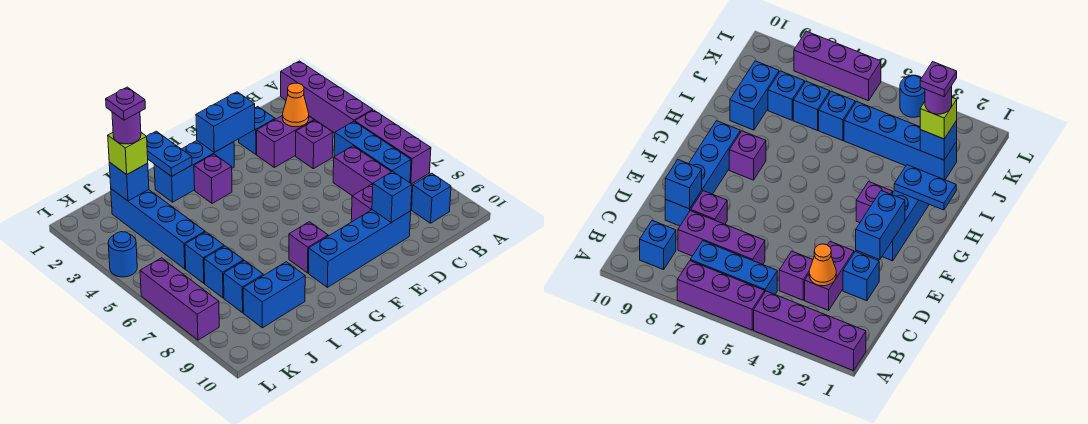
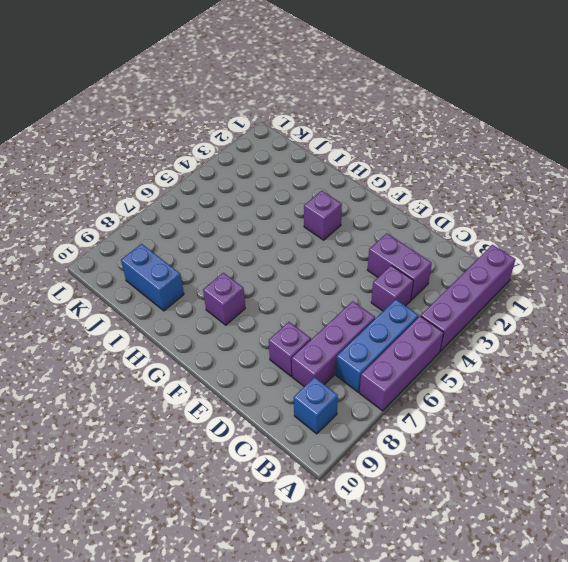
none -> blue 1x1 brick [239,107,275,154]
none -> blue 1x4 brick [309,210,411,287]
none -> blue 1x3 brick [154,141,234,202]

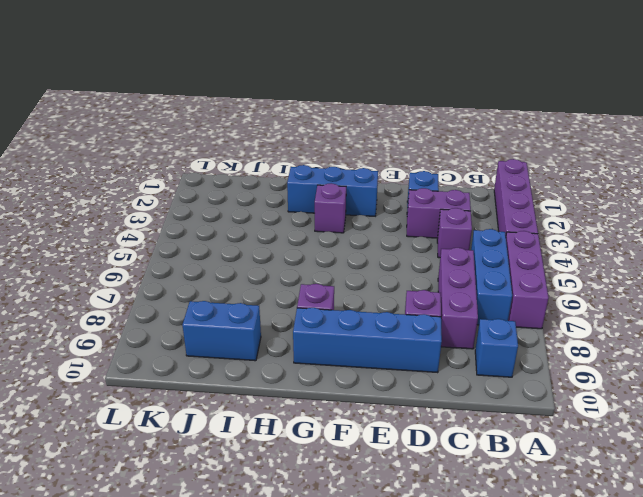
none -> blue 1x4 brick [111,189,205,269]
none -> blue 1x1 brick [185,232,224,283]
none -> blue 1x1 brick [204,246,244,298]

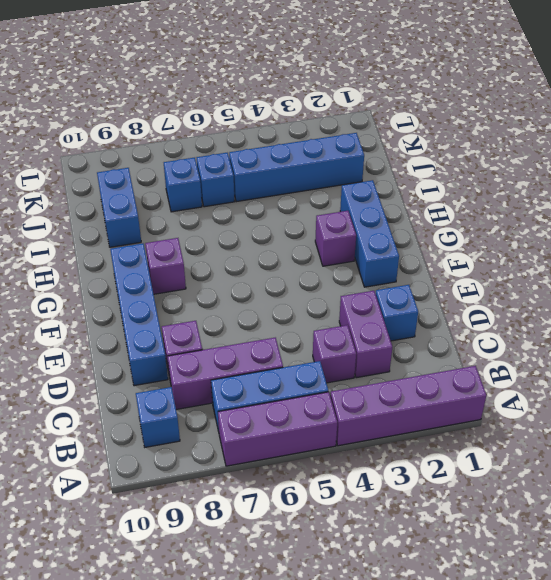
none -> blue 1x1 brick [224,261,263,313]
none -> blue 1x1 round brick [108,232,137,277]
none -> purple 1x3 brick [140,258,219,340]

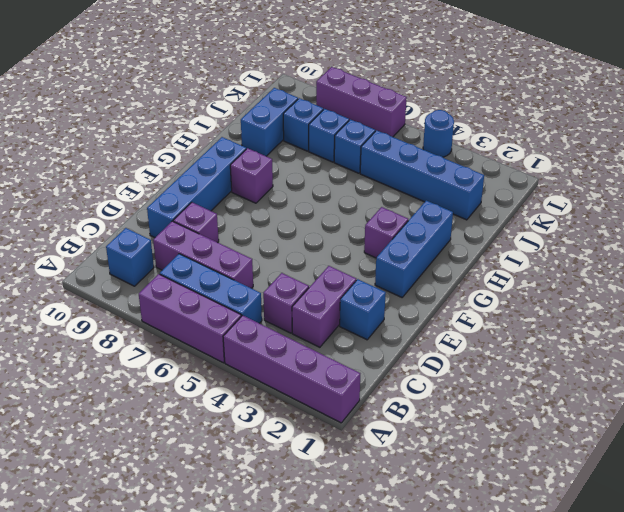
none -> orange 1x1 cone [283,83,309,127]
none -> blue 1x1 brick [372,171,412,222]
none -> blue 1x2 brick [196,92,255,152]

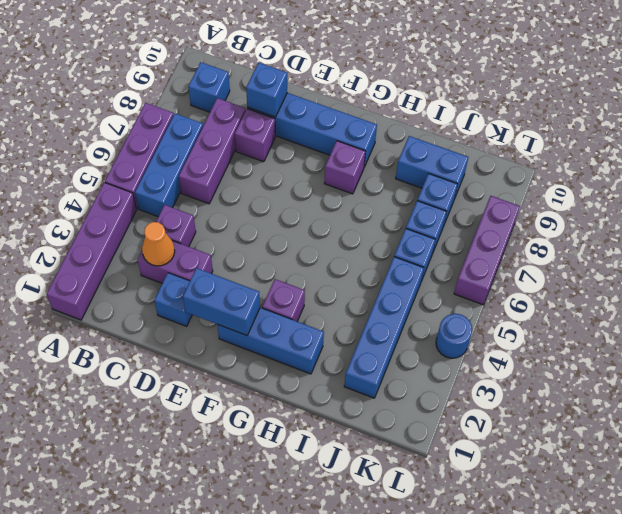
none -> blue 1x2 plate [147,131,192,176]
none -> blue 1x1 brick [109,162,149,201]
none -> lime 1x1 brick [108,133,148,175]

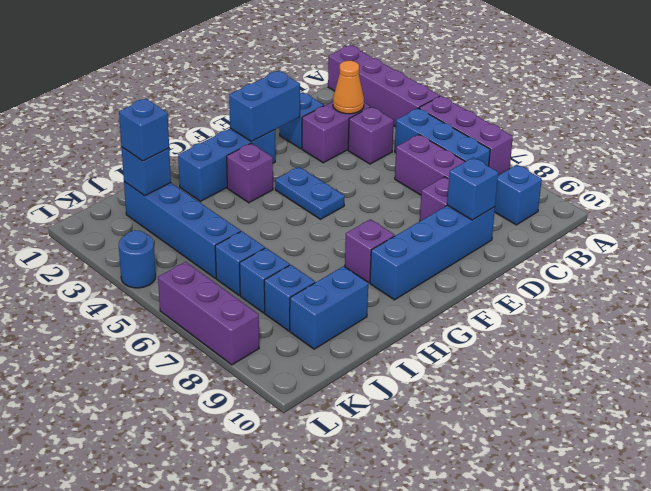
blue 1x2 plate [275,167,345,219] -> blue 1x2 plate moved to [147,131,192,176]
blue 1x1 brick [119,99,169,161] -> lime 1x1 brick [108,133,148,175]
none -> purple 1x1 round brick [112,112,141,144]
none -> purple 1x1 plate [106,87,145,120]

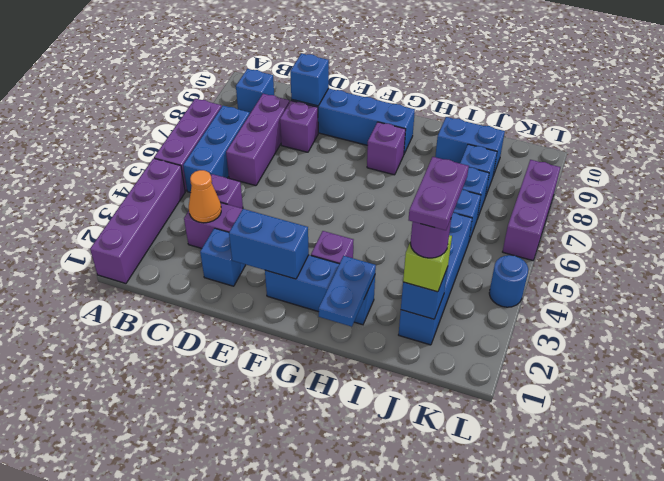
purple 1x2 plate [409,157,469,230] -> purple 1x1 plate [106,87,145,120]

